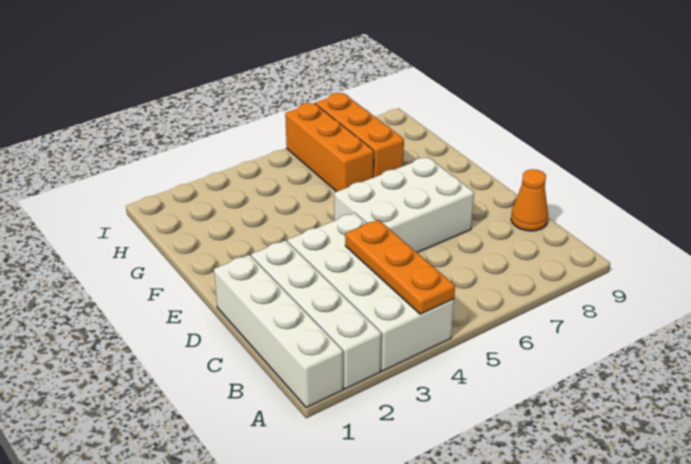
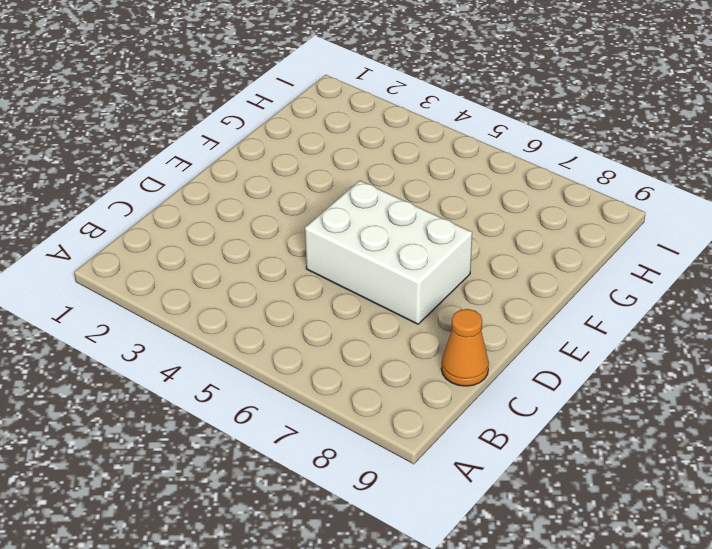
none -> white 1x4 brick [214,255,343,408]
none -> white 1x4 brick [251,240,381,389]

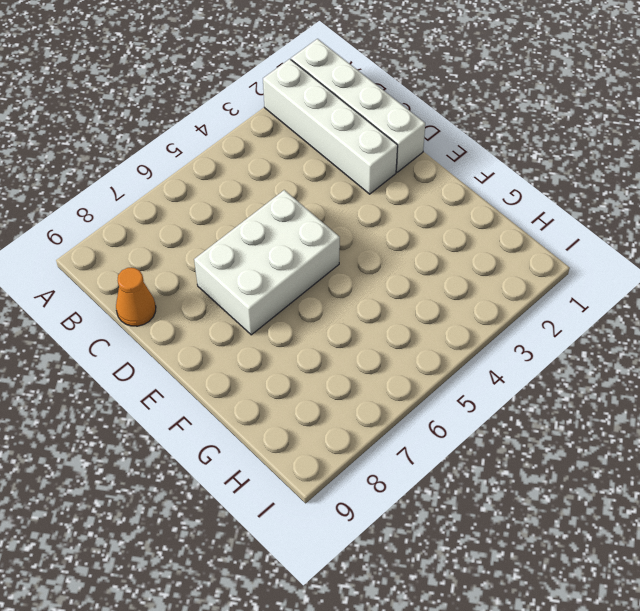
none -> white 2x4 brick [288,213,454,371]
none -> orange 1x3 brick [285,103,374,192]

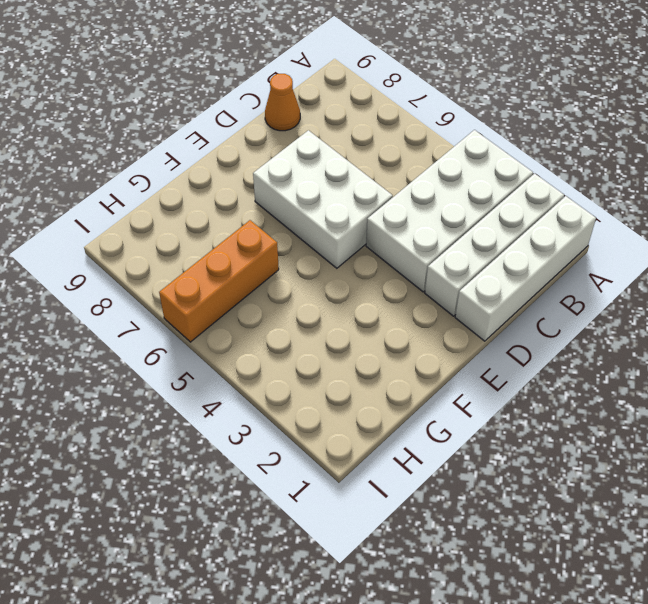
none -> orange 1x3 brick [315,93,404,177]
none -> orange 1x3 plate [345,220,455,314]

